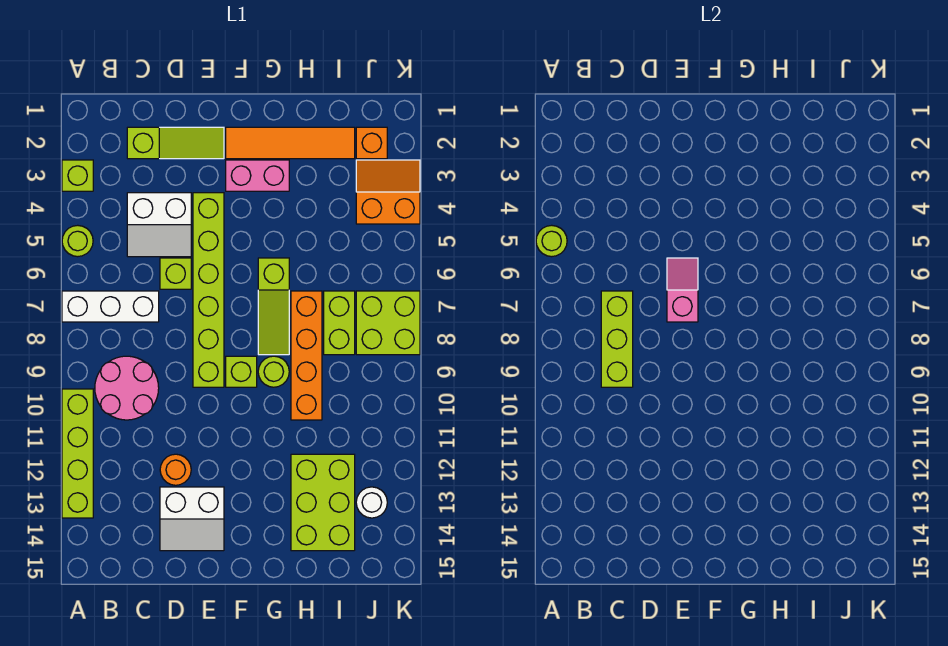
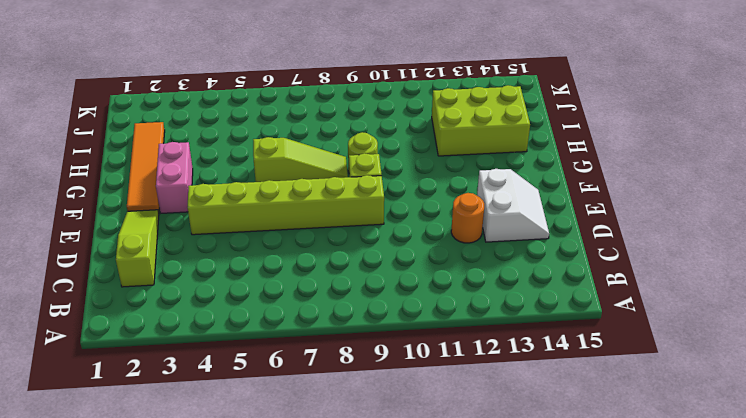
none -> lime 1x1 brick [62,160,93,191]
none -> lime 1x1 round brick [62,225,93,257]
none -> white 1x3 brick [62,291,159,322]

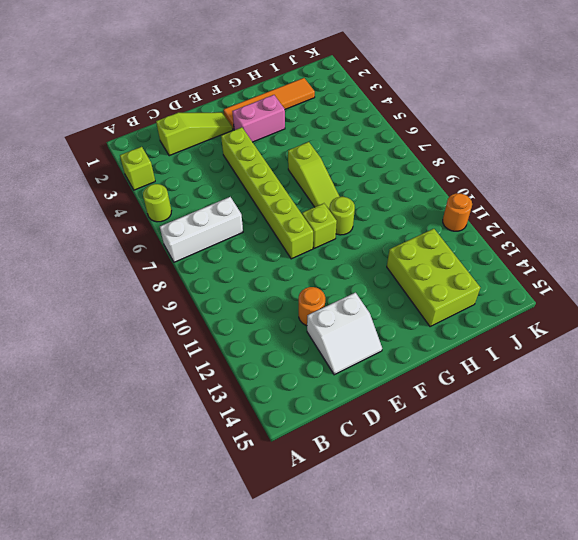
orange 1x1 round brick [443,193,472,231] -> none
none -> lime 1x4 brick [62,389,93,518]
none -> pink 2x2 round brick [95,356,159,420]
none -> white 2x2 slope [127,193,191,257]

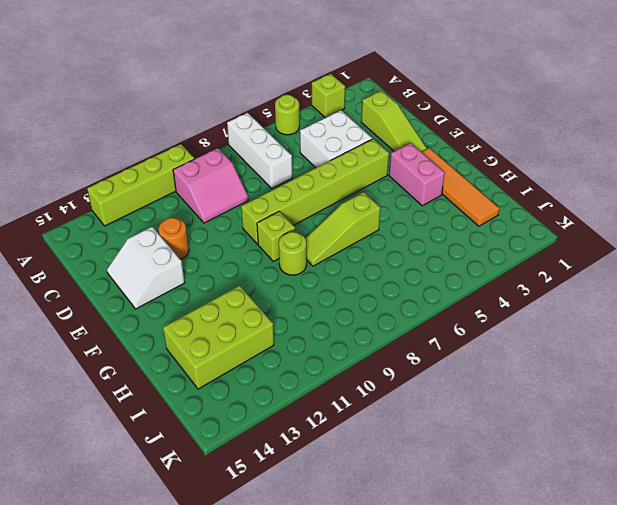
pink 2x2 slope [173,148,248,223] -> pink 2x2 round brick [95,356,159,420]
white 2x2 brick [300,110,372,168] -> white 2x2 slope [127,193,191,257]
none -> lime 1x1 brick [160,258,191,289]
none -> orange 1x4 brick [291,291,322,420]
none -> lime 1x2 brick [324,291,355,355]

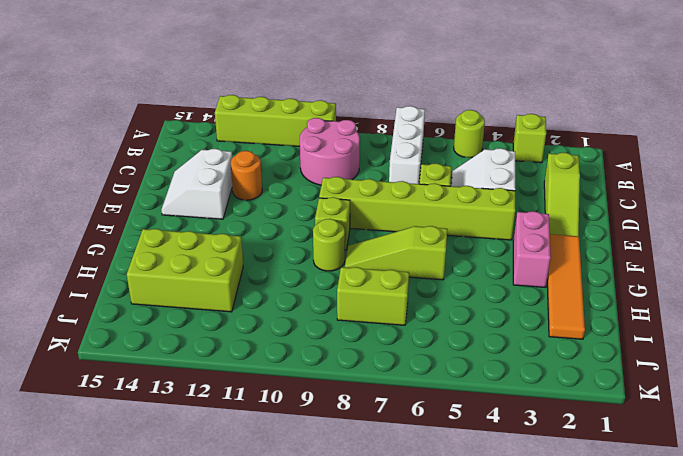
none -> orange 1x4 brick [291,291,322,420]
none -> orange 1x1 brick [356,127,387,159]
none -> orange 2x2 slope [356,160,420,224]

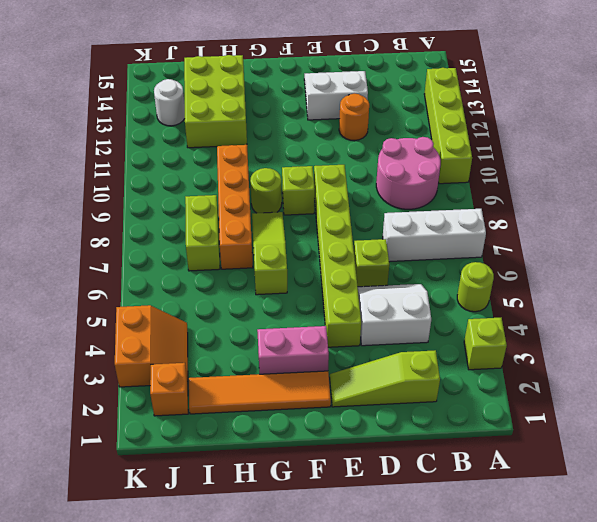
orange 2x2 slope [115,305,188,387] -> orange 2x2 slope turned to [356,160,420,224]
none -> lime 2x2 brick [356,291,420,355]
none -> lime 1x1 round brick [536,225,567,257]
none -> lime 1x3 brick [601,291,633,387]

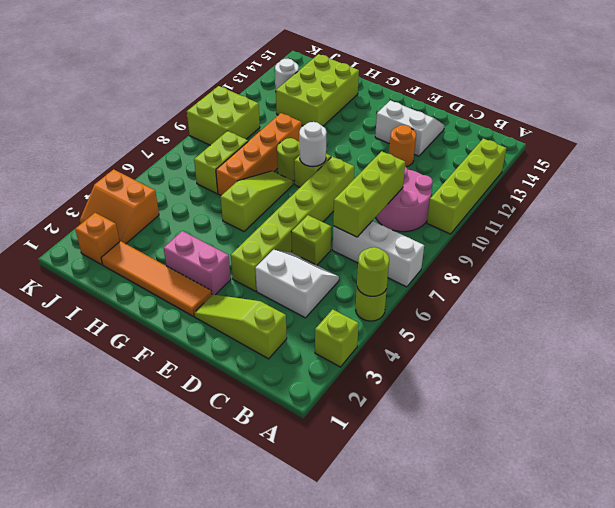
white 1x1 round brick [299,122,327,167] -> none
lime 2x2 brick [187,86,260,145] -> lime 2x2 brick moved to [356,291,420,355]
none -> pink 1x2 slope [667,258,698,322]

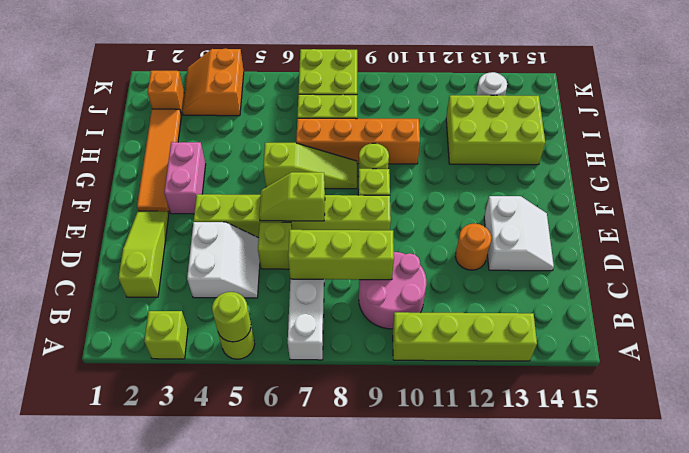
lime 1x2 slope [259,172,325,221] -> pink 1x2 slope [667,258,698,322]

